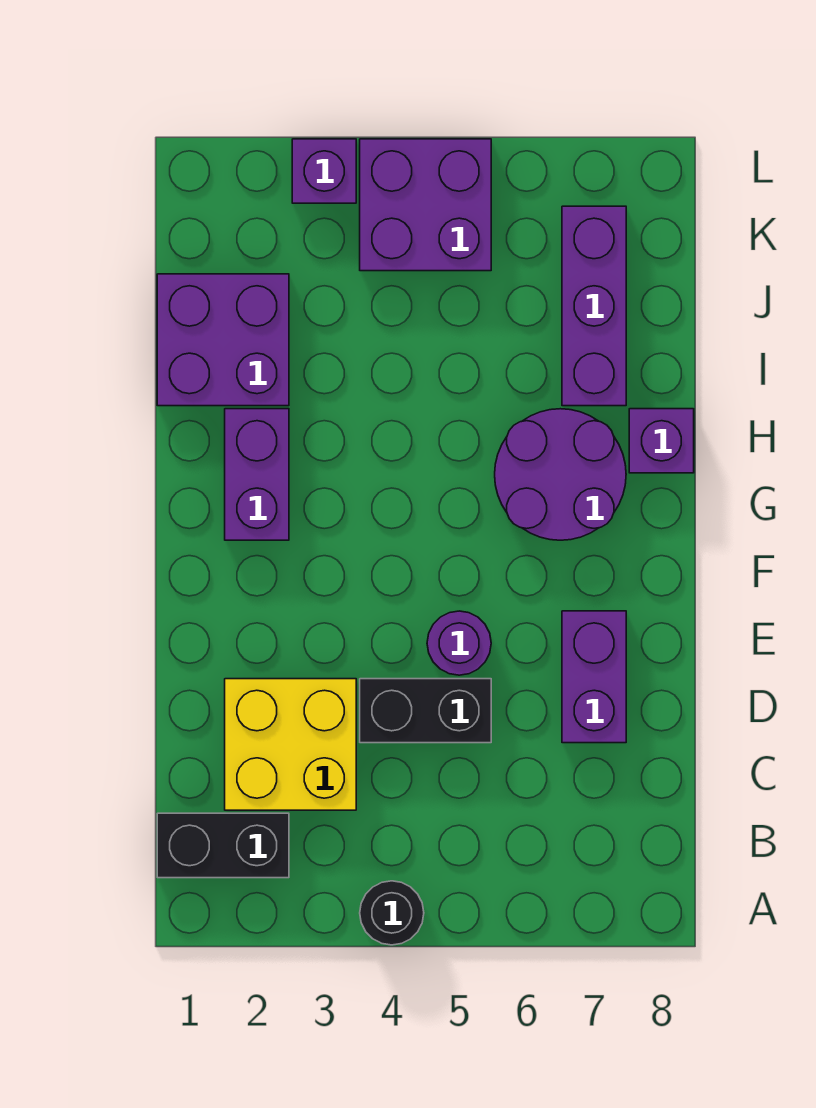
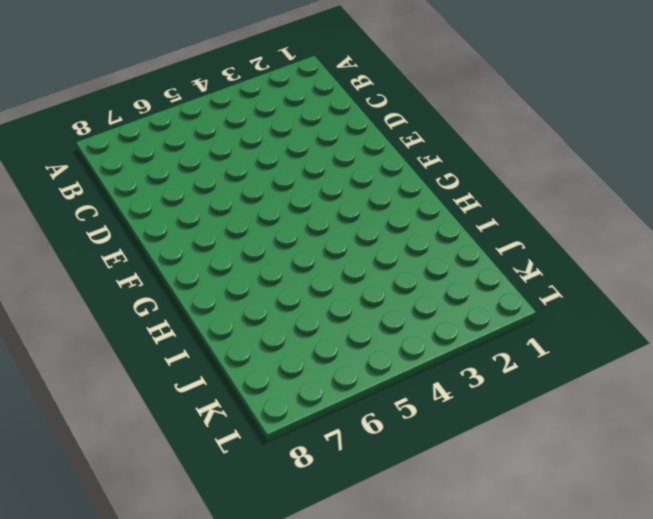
none -> black 1x1 round brick [360,881,424,945]
none -> black 1x2 brick [157,813,289,878]
none -> yellow 2x2 brick [225,679,356,810]

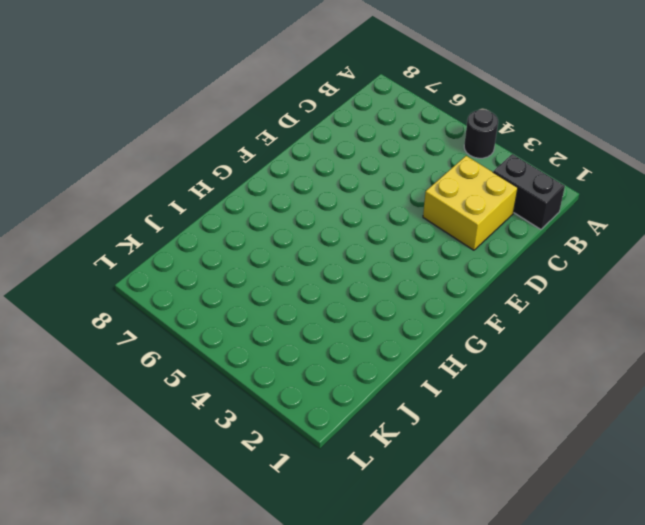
none -> black 1x2 brick [360,679,491,743]
none -> purple 1x2 brick [562,611,626,743]
none -> purple 1x1 round brick [427,611,491,675]

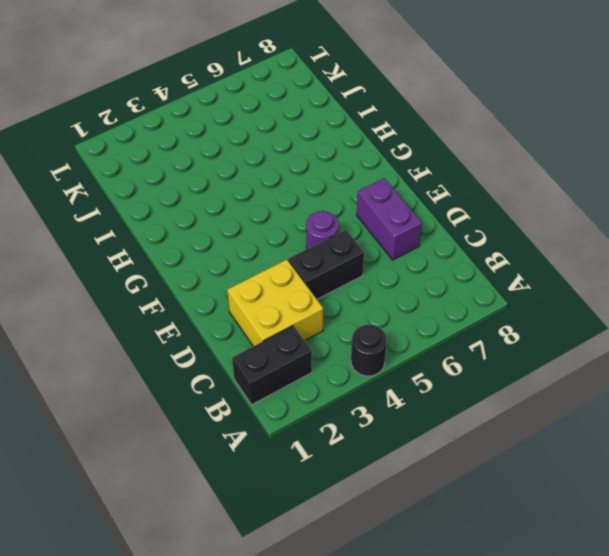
none -> purple 1x2 brick [225,409,289,540]
none -> purple 2x2 round brick [495,409,626,540]
none -> purple 1x1 brick [629,409,694,473]

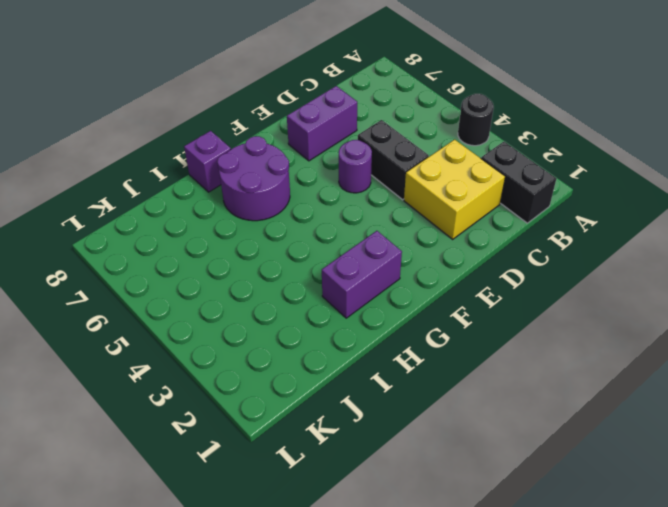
none -> purple 2x2 brick [157,274,289,406]
none -> purple 1x3 brick [562,206,626,406]
none -> purple 2x2 brick [360,139,491,271]

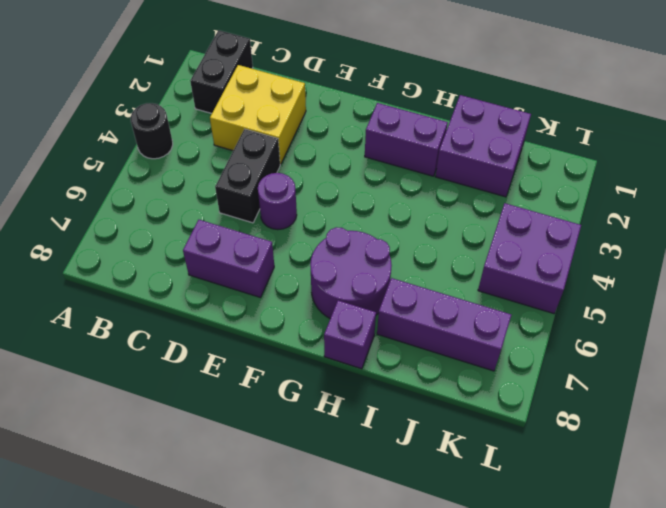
none -> purple 1x1 brick [292,139,356,203]

